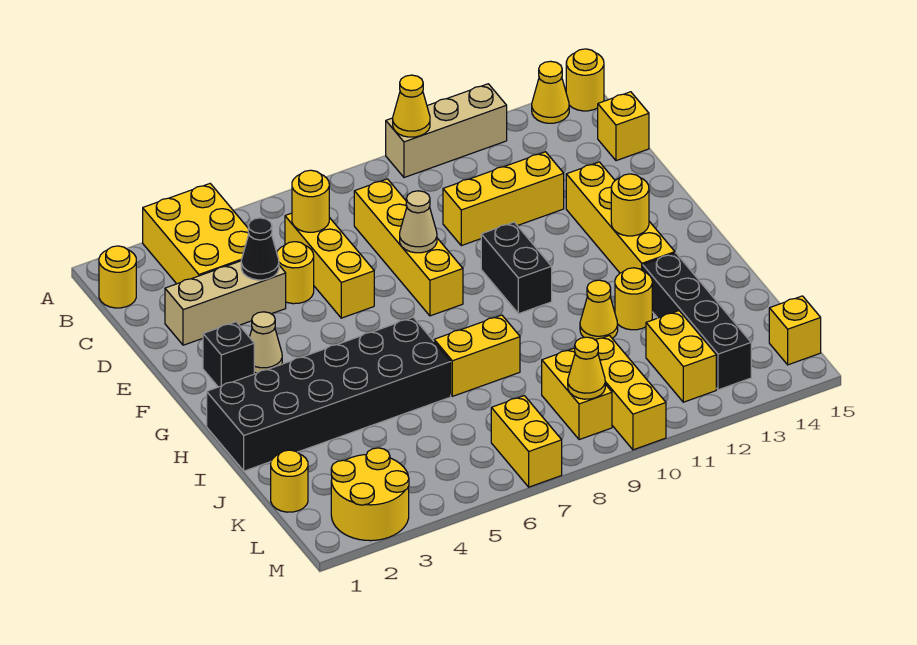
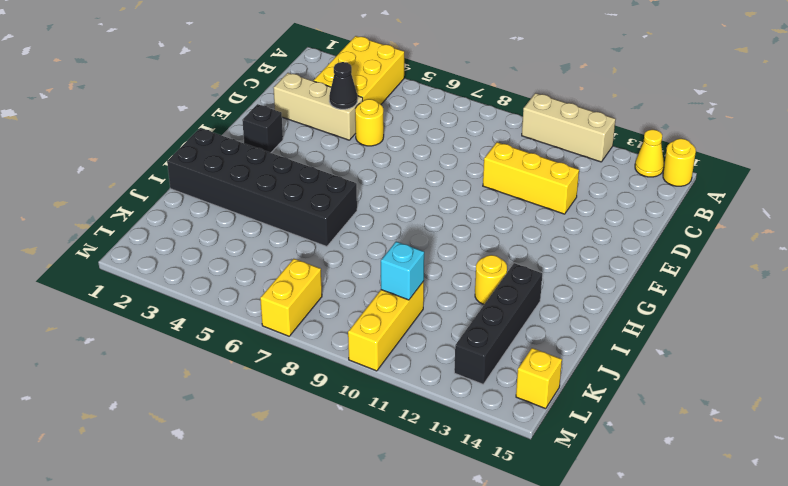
cyan 1x1 brick [381,242,424,300] -> none
none -> yellow 1x1 round brick [99,246,136,308]
none -> yellow 1x3 brick [285,213,374,318]
none -> yellow 1x4 brick [354,179,463,316]
none -> yellow 1x1 brick [598,92,649,161]

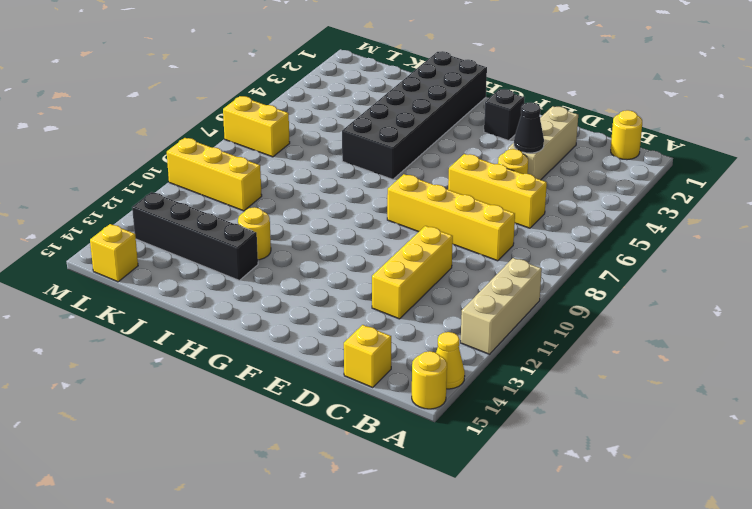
none -> yellow 2x3 brick [143,184,249,284]
none -> yellow 1x4 brick [566,162,675,273]
none -> tan 1x1 cone [250,312,282,373]
none -> black 1x2 brick [481,222,552,314]

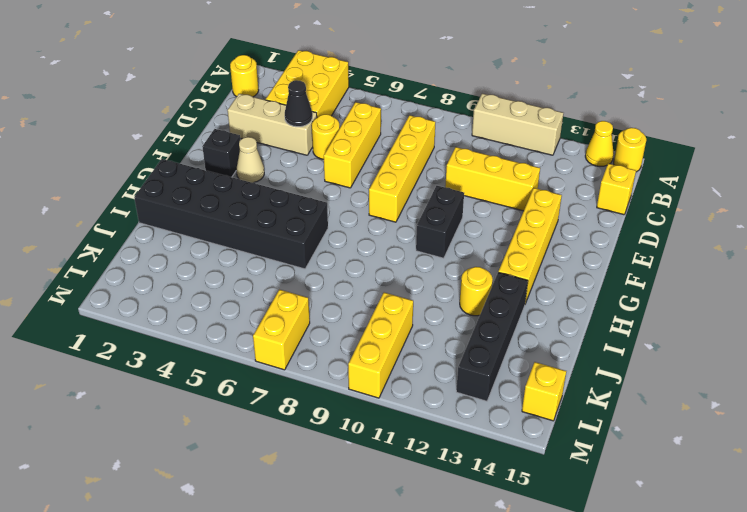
none -> yellow 1x2 brick [434,315,520,396]
none -> yellow 1x1 cone [580,280,618,340]
none -> yellow 1x1 round brick [271,450,308,512]
none -> yellow 1x2 brick [542,348,612,440]

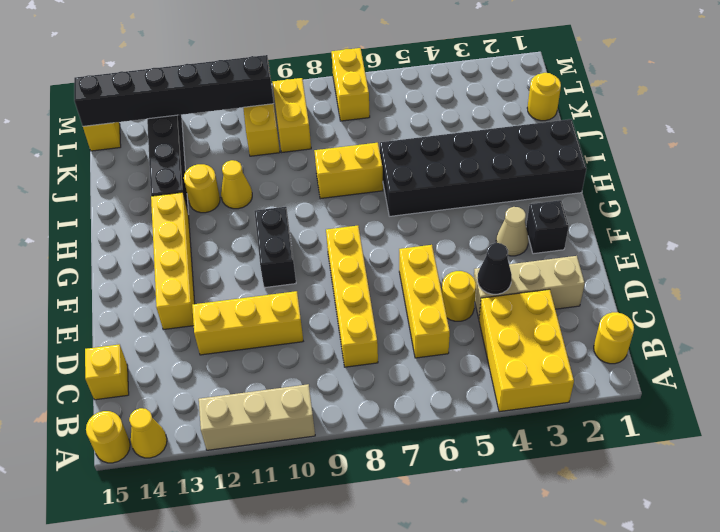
black 1x6 brick [74,55,274,126] -> none
none -> yellow 1x2 brick [646,311,716,402]
none -> yellow 2x2 round brick [331,448,409,541]
none -> yellow 1x1 cone [393,75,430,137]
none -> yellow 1x1 round brick [292,170,329,232]

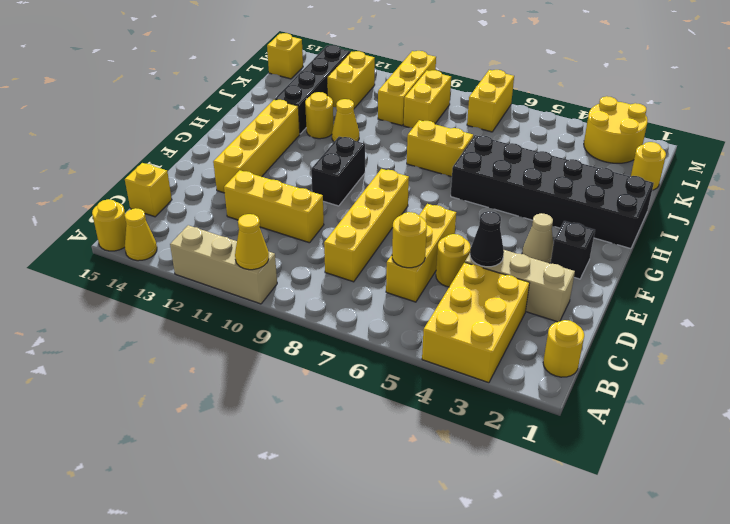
none -> tan 1x1 cone [400,191,437,253]
none -> yellow 1x1 round brick [611,174,649,236]
none -> yellow 1x1 cone [568,337,605,399]

